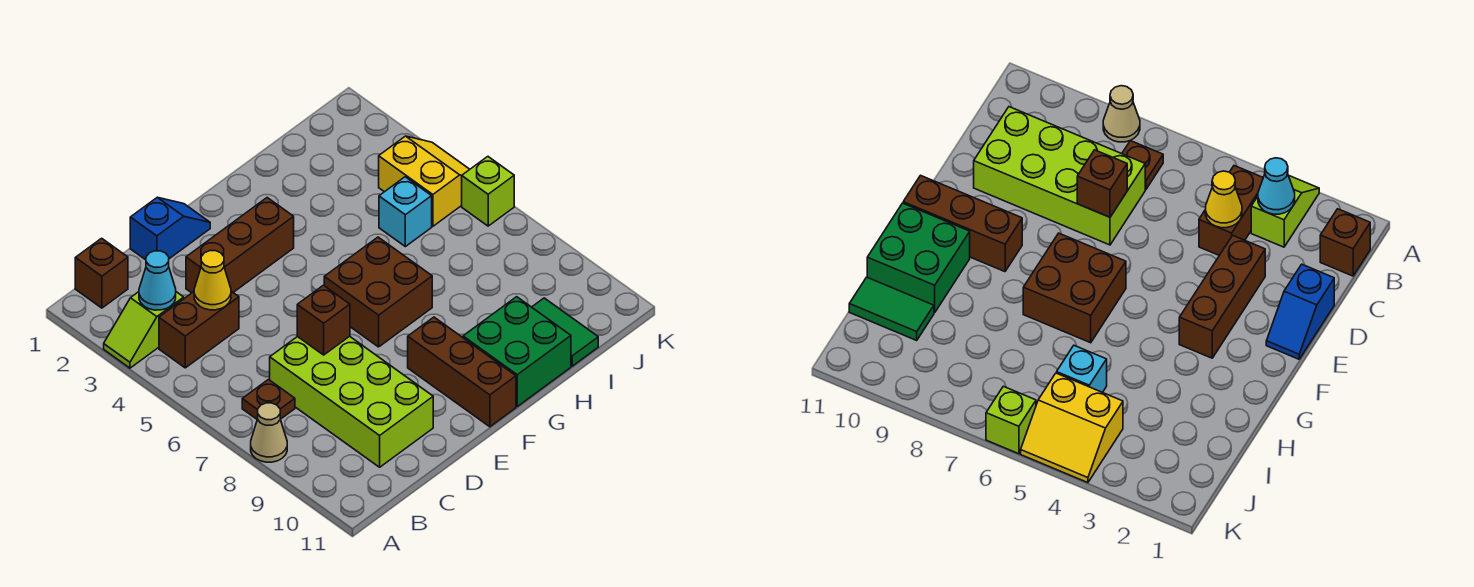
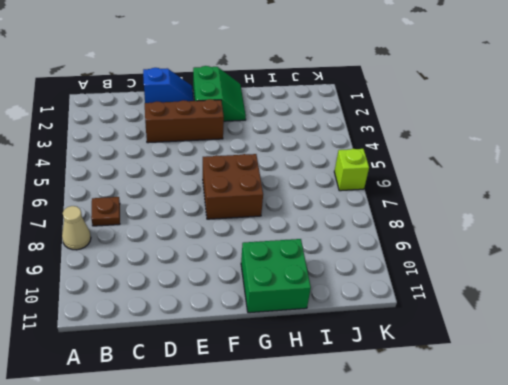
green 2x2 slope [193,66,246,121] -> none
none -> lime 1x2 slope [104,292,184,368]
none -> brown 1x1 brick [75,238,128,308]
none -> brown 1x2 brick [159,291,239,368]

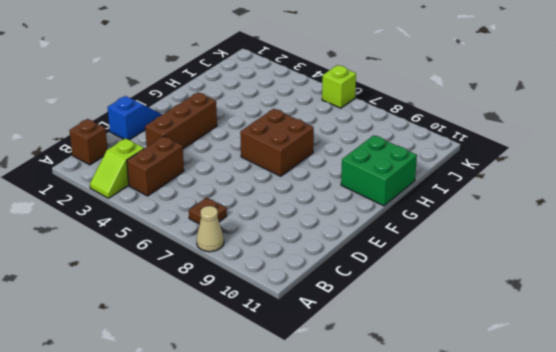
none -> lime 2x4 brick [270,336,433,467]
none -> brown 1x3 brick [408,317,516,427]
none -> cyan 1x1 brick [379,177,432,247]

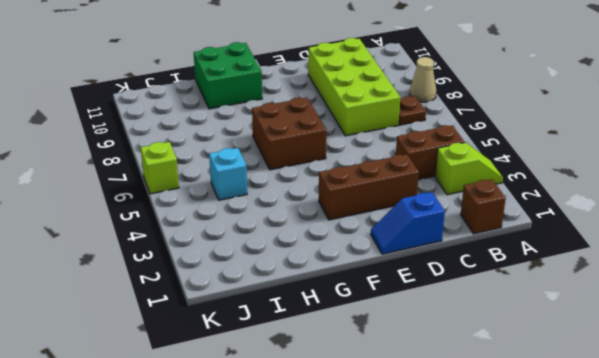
none -> brown 1x3 brick [408,317,516,427]
none -> green 1x2 tile [532,298,598,366]
none -> yellow 2x2 slope [379,136,470,226]

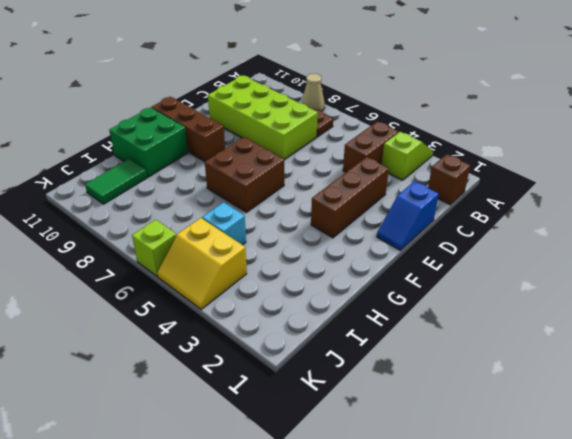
green 1x2 tile [85,159,147,204] -> green 1x2 tile turned to [532,298,598,366]
none -> cyan 1x1 cone [139,251,176,310]
none -> yellow 1x1 cone [194,251,231,310]
none -> brown 1x1 brick [297,285,350,355]

